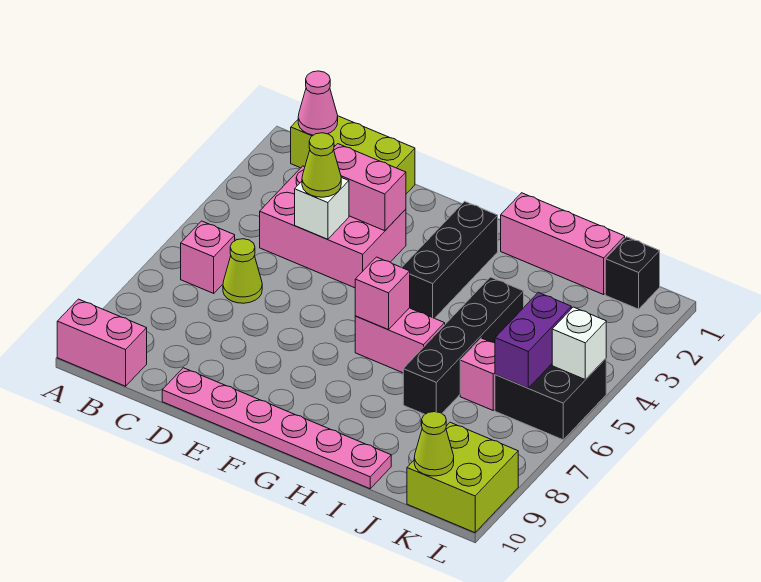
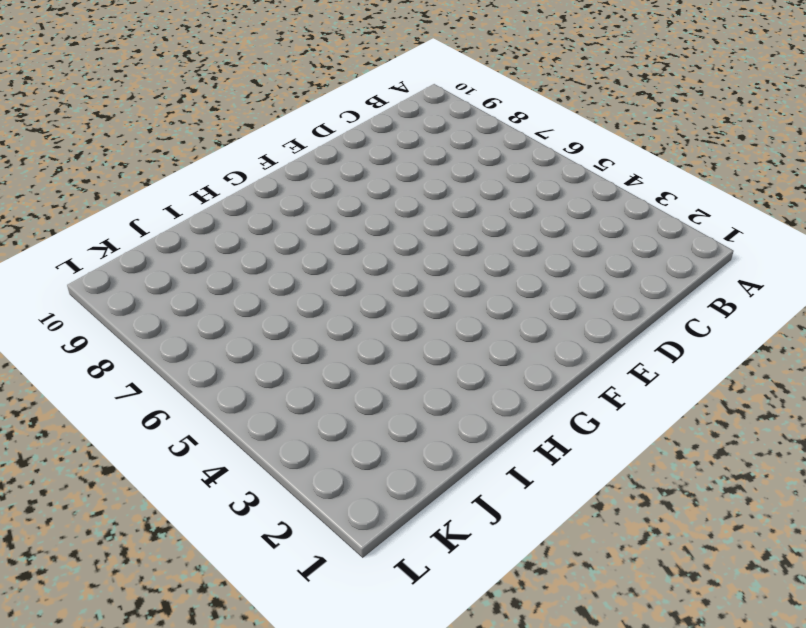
none -> pink 1x2 brick [57,299,147,386]
none -> lime 1x3 brick [291,116,415,194]
none -> pink 1x1 brick [181,221,235,293]

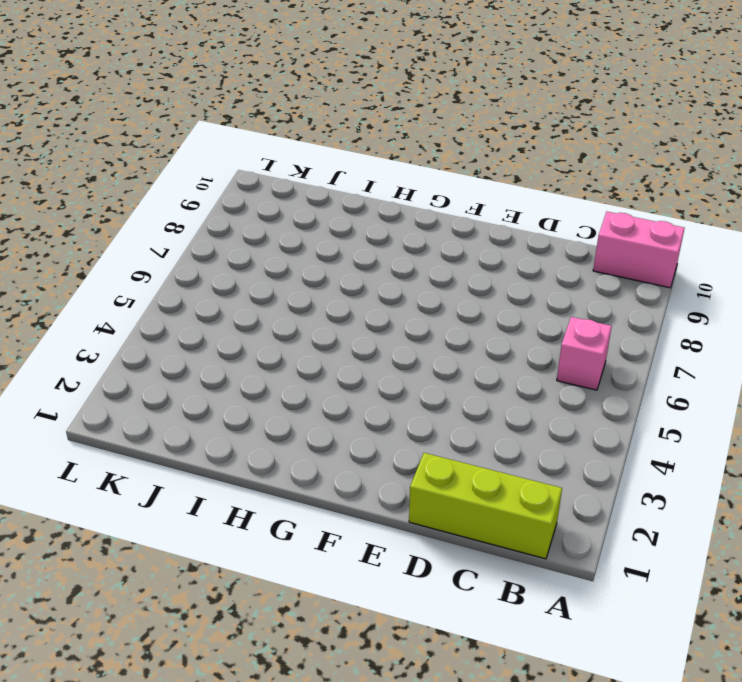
none -> pink 2x3 brick [260,166,406,288]
none -> lime 1x1 cone [223,239,262,303]
none -> pink 1x6 plate [162,368,391,489]

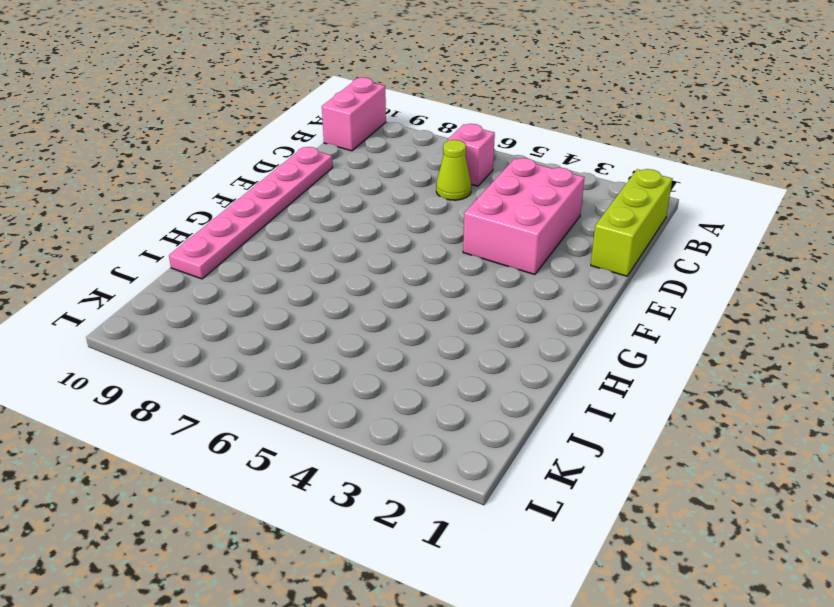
none -> black 1x3 brick [402,201,498,318]
none -> pink 1x2 brick [355,308,445,373]
none -> pink 1x3 brick [501,193,625,295]

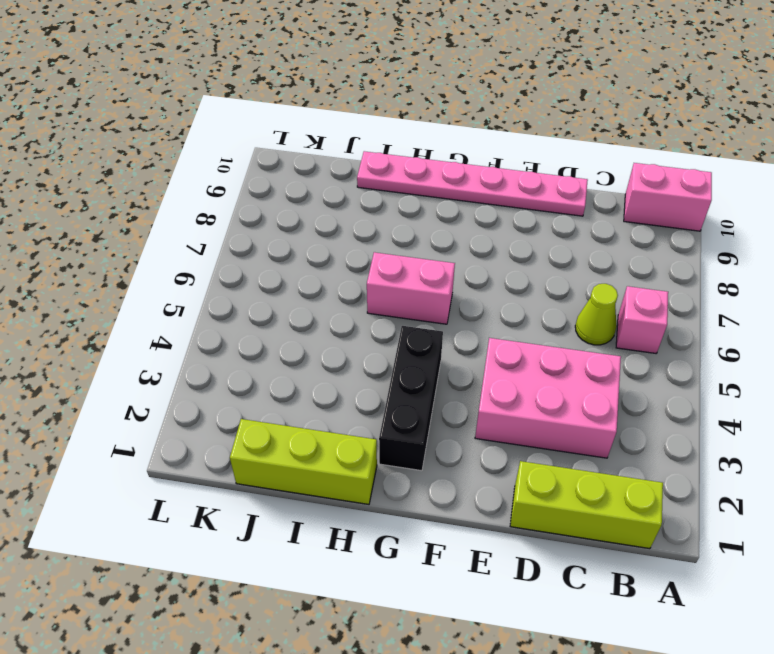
lime 1x3 brick [230,419,377,504] -> pink 1x3 brick [501,193,625,295]
none -> black 1x4 brick [403,277,524,414]
none -> pink 1x1 brick [460,338,495,410]
none -> black 1x1 brick [605,237,660,309]

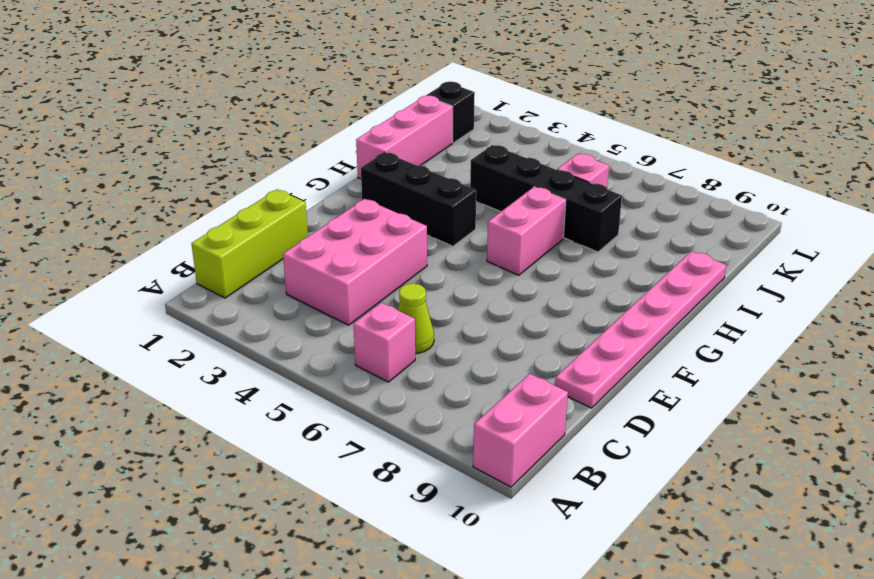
none -> black 2x2 brick [495,359,606,440]
none -> lime 2x2 brick [407,422,518,533]
none -> pink 1x1 cone [298,71,338,135]

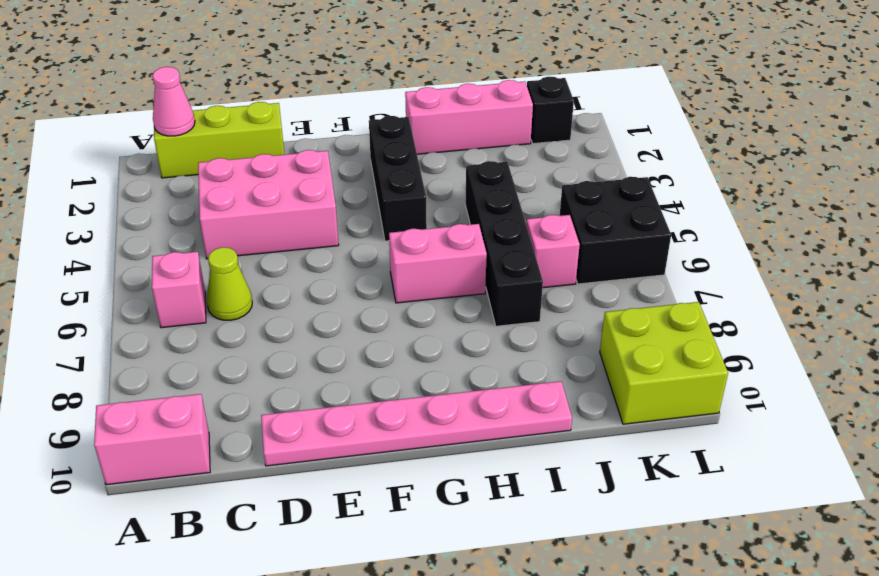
none -> pink 1x2 brick [334,144,406,231]
none -> white 1x1 brick [295,178,349,239]
none -> pink 1x1 brick [355,257,410,330]

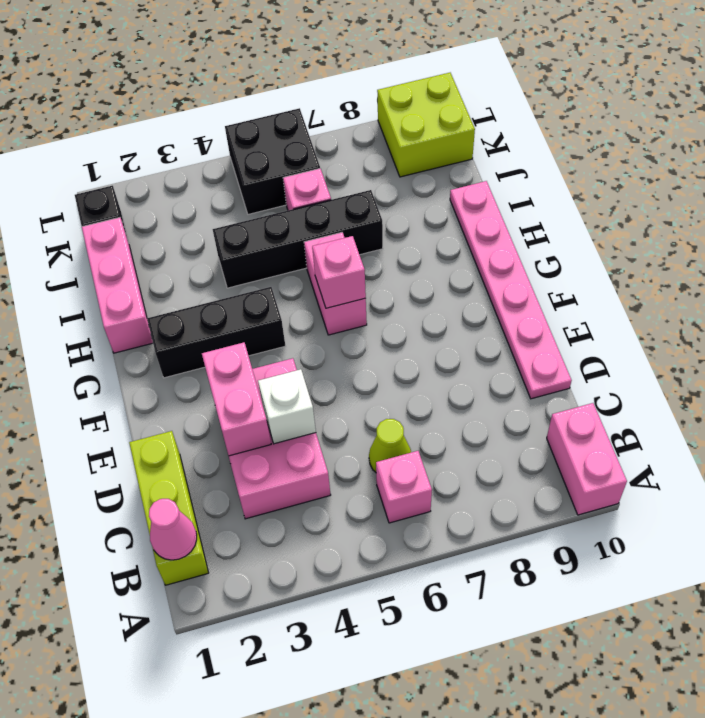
none -> purple 1x2 brick [495,292,571,388]
none -> lime 1x1 cone [414,412,454,476]
none -> white 1x1 brick [552,307,606,380]

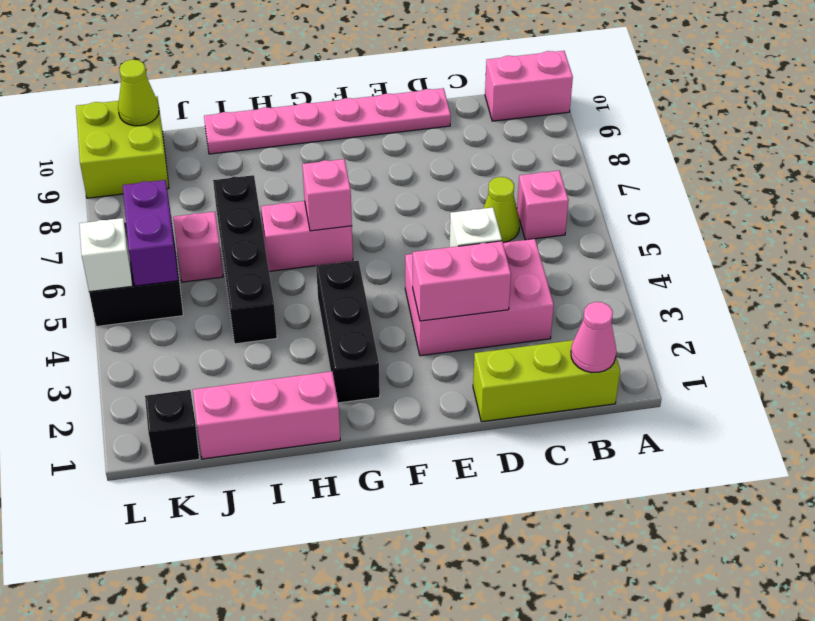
none -> lime 1x1 cone [302,133,341,197]

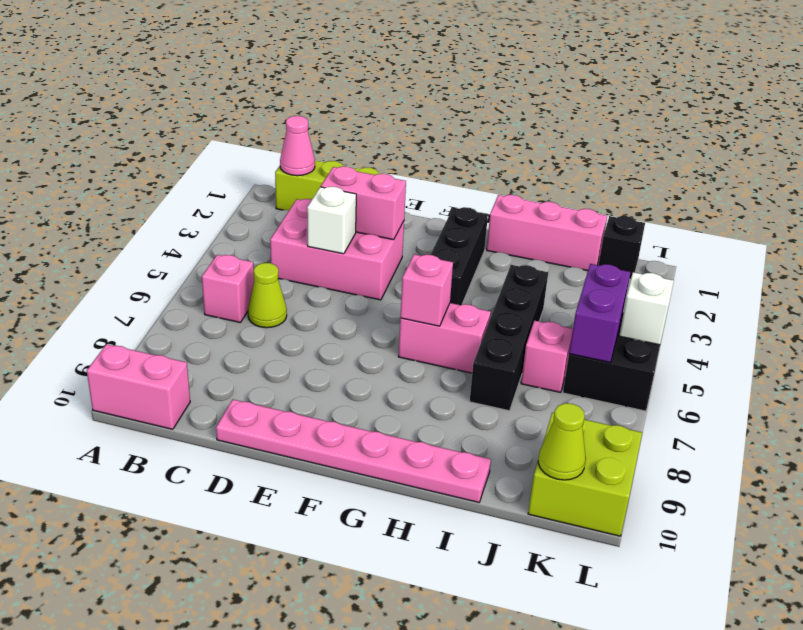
none -> lime 1x1 cone [302,133,341,197]

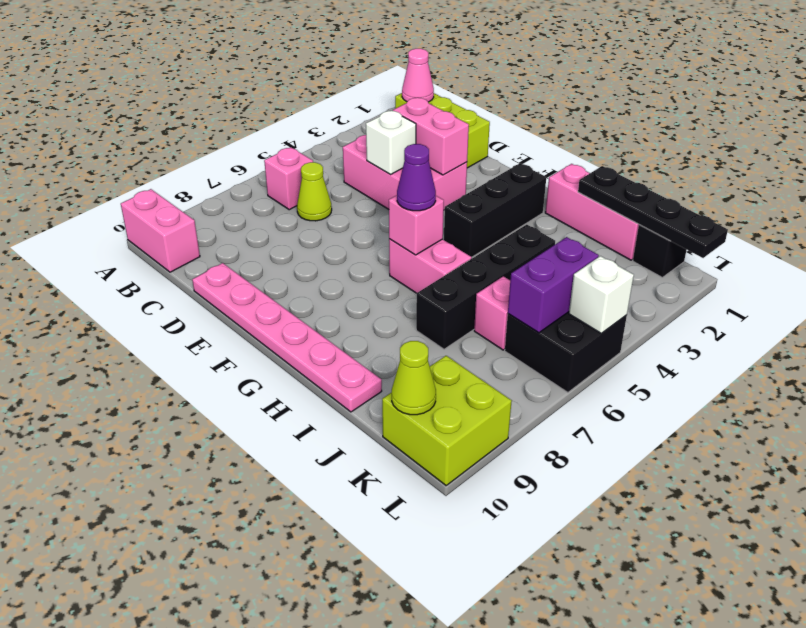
purple 1x1 cone [397,144,436,211] -> none
black 1x4 plate [578,166,728,258] -> none
none -> lime 1x1 cone [302,133,341,197]

